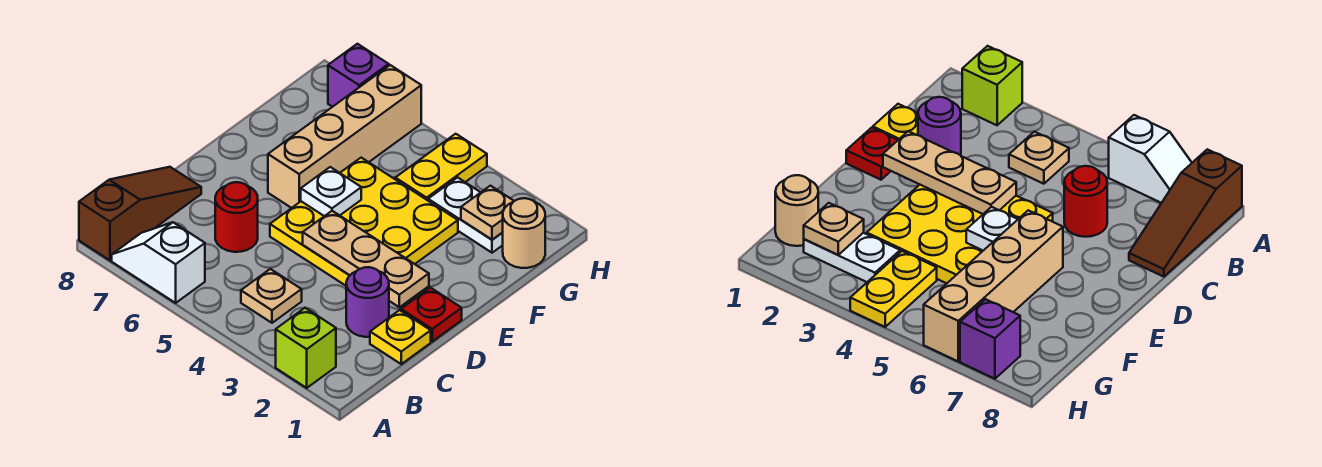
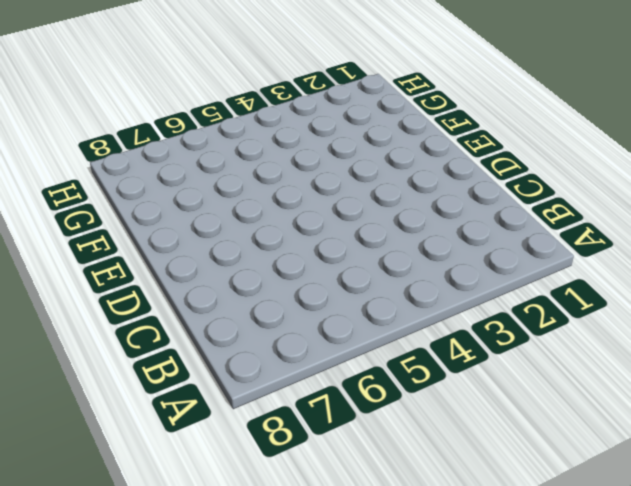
none -> lime 1x1 brick [276,308,336,388]
none -> white 1x2 slope [112,222,205,303]
none -> brown 1x3 slope [79,167,201,260]

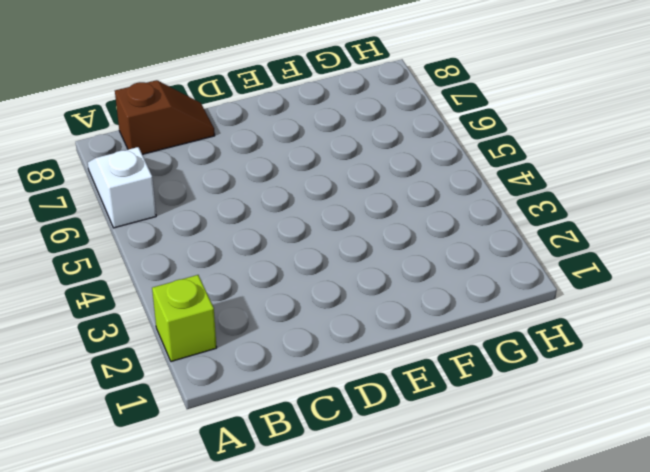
brown 1x2 slope [115,80,215,155] -> brown 1x3 slope [79,167,201,260]
none -> tan 1x1 plate [241,269,302,323]
none -> yellow 1x1 plate [370,310,431,364]
none -> purple 1x1 round brick [346,267,389,337]

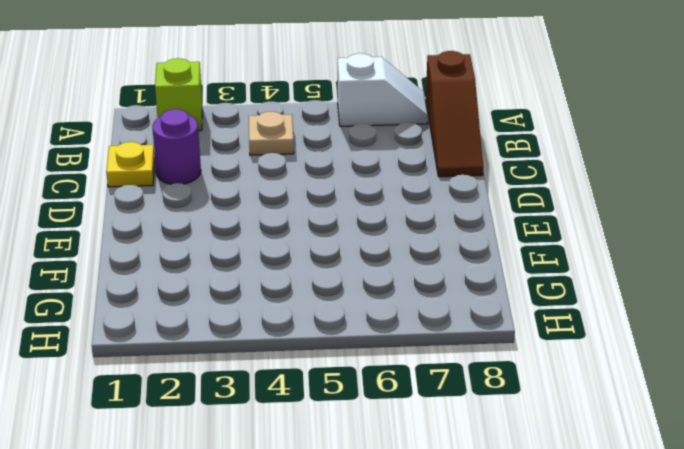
none -> red 1x1 round brick [215,182,258,252]
none -> red 1x1 plate [401,288,462,341]
none -> yellow 3x3 plate [270,158,458,286]

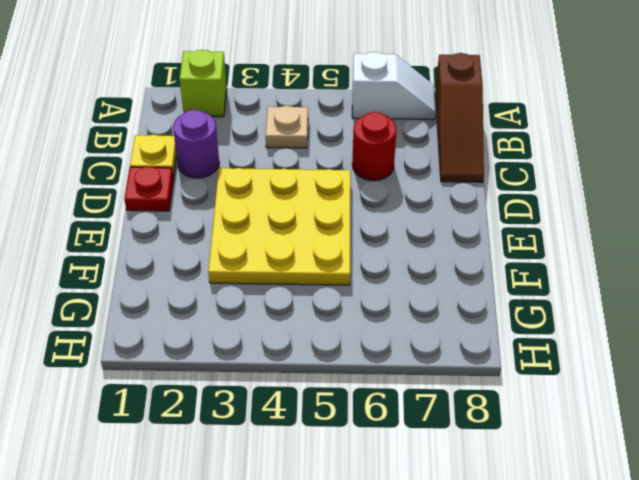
none -> tan 1x4 brick [268,65,421,208]
none -> tan 1x1 round brick [502,198,545,268]
none -> white 1x2 plate [428,177,503,253]

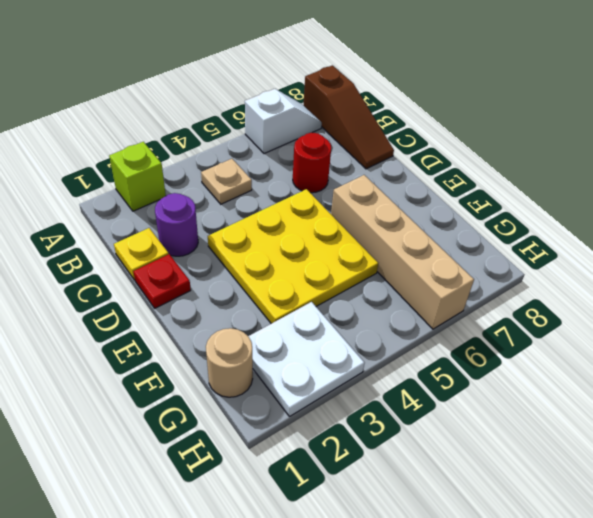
white 2x2 plate [248,302,364,417] -> white 1x2 plate [428,177,503,253]
none -> yellow 1x2 plate [395,134,487,200]
none -> purple 1x1 brick [328,44,389,107]
none -> tan 1x3 plate [303,211,429,307]

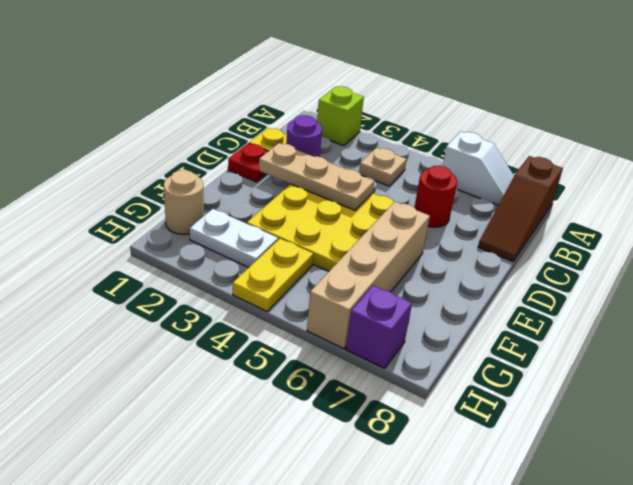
none -> white 1x1 plate [301,167,361,216]
none -> tan 1x1 plate [461,186,514,240]

